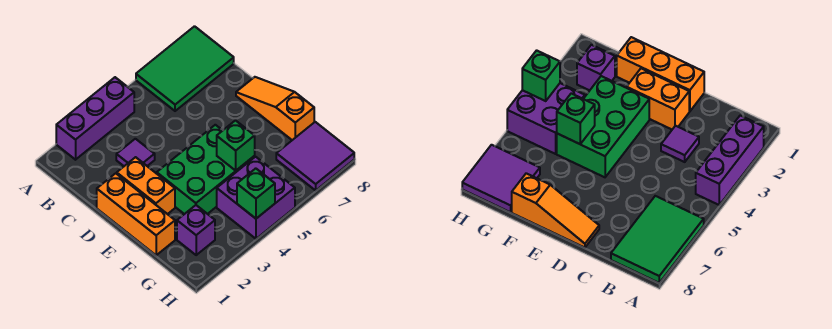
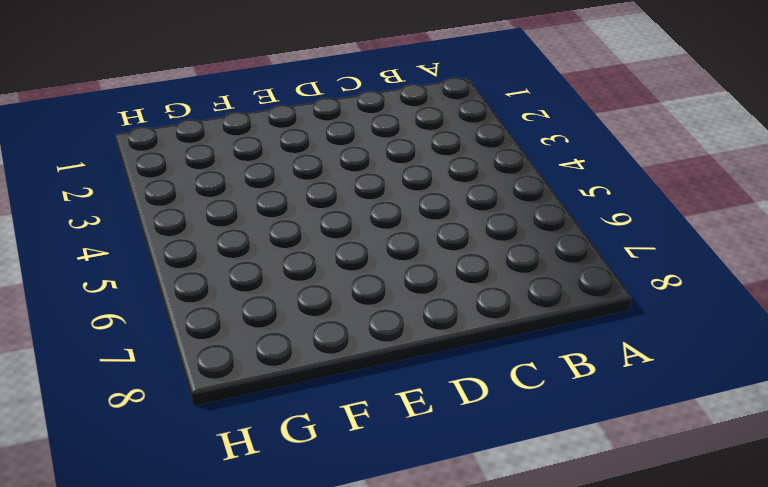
none -> purple 1x3 brick [56,77,134,160]
none -> green 2x3 tile [136,26,234,111]
none -> purple 1x1 tile [116,139,155,166]

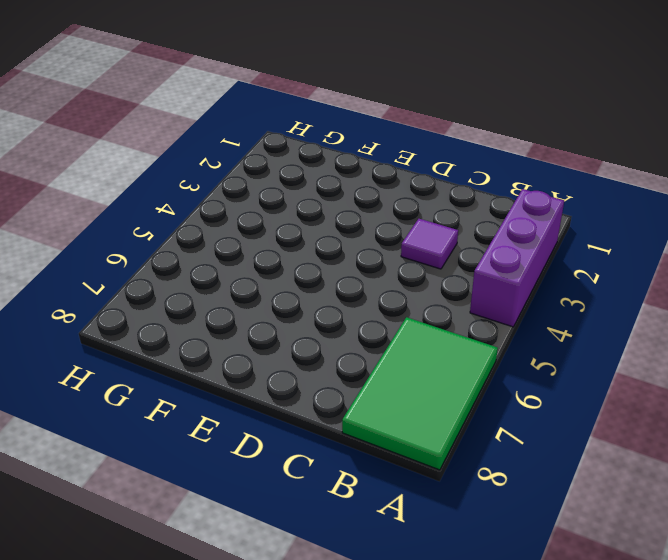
none -> orange 1x3 brick [97,173,175,255]
none -> orange 1x2 brick [117,157,175,214]
none -> orange 1x3 slope [236,77,314,140]

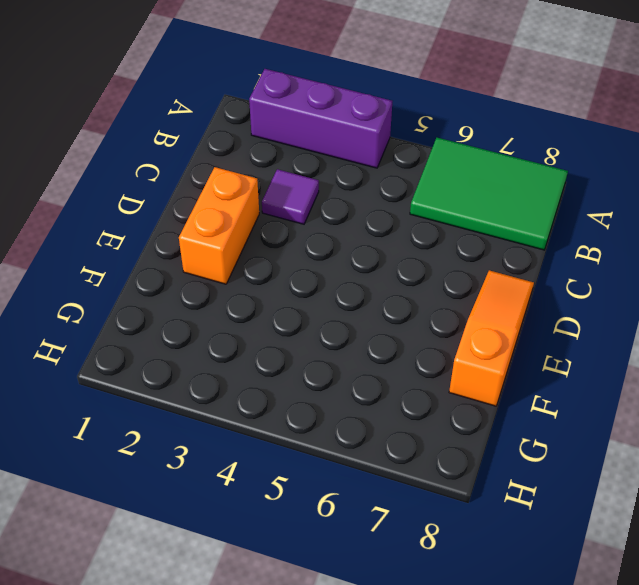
none -> orange 1x3 brick [97,173,175,255]
none -> green 2x3 brick [157,125,255,214]
none -> purple 1x1 brick [177,205,215,255]

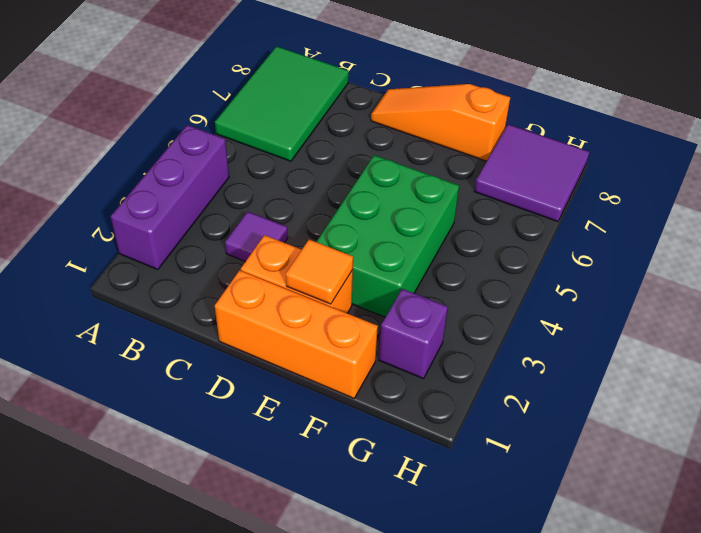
orange 1x1 tile [286,240,353,304] -> none
none -> purple 2x2 brick [217,157,295,239]
none -> green 1x1 brick [217,121,255,170]
none -> green 1x1 brick [237,168,275,219]

